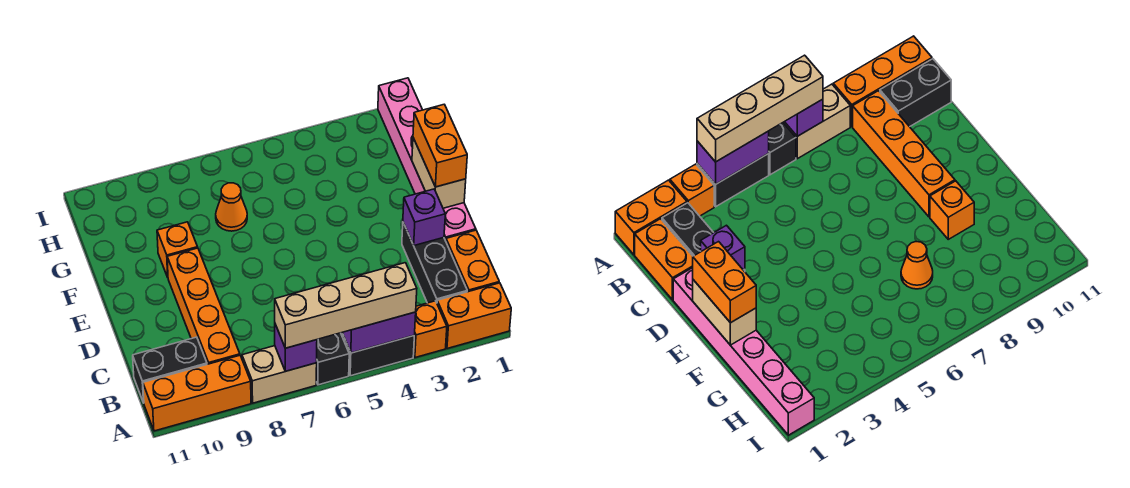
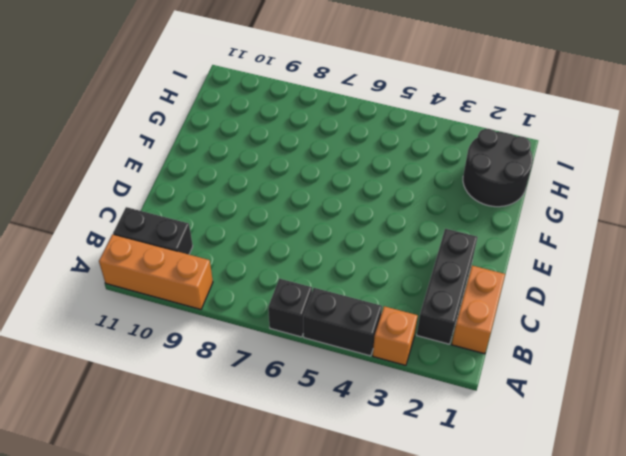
black 2x2 round brick [463,129,533,207] -> pink 1x6 brick [378,78,476,241]
none -> orange 1x2 brick [437,283,511,349]
none -> tan 1x2 brick [242,346,317,403]
none -> orange 1x4 brick [167,248,240,364]

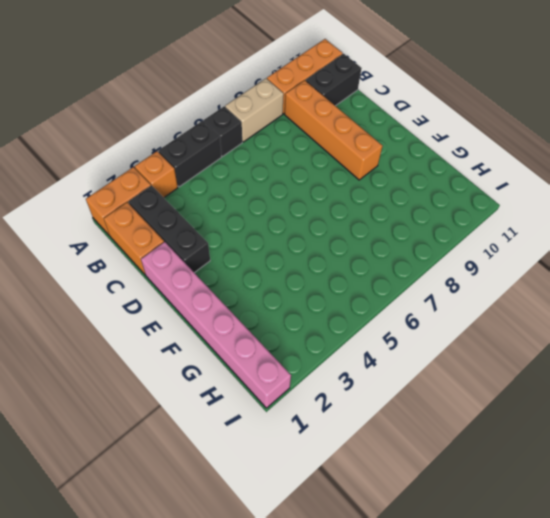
none -> orange 1x1 brick [157,222,198,277]
none -> orange 1x1 cone [216,183,247,231]
none -> purple 1x2 brick [342,312,416,353]

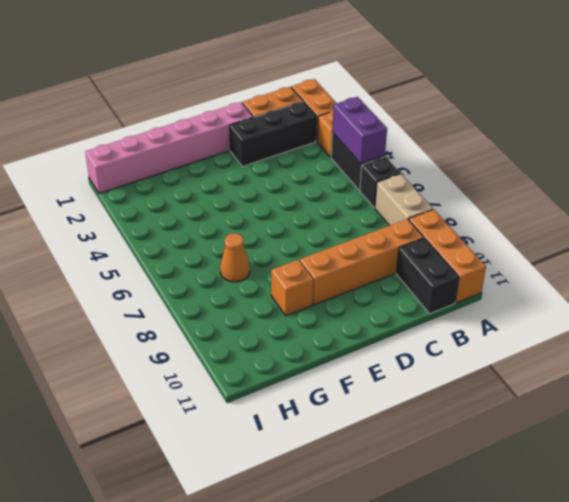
none -> purple 1x1 brick [275,324,317,371]
none -> purple 1x1 brick [403,189,445,246]
none -> tan 1x2 brick [412,138,466,208]

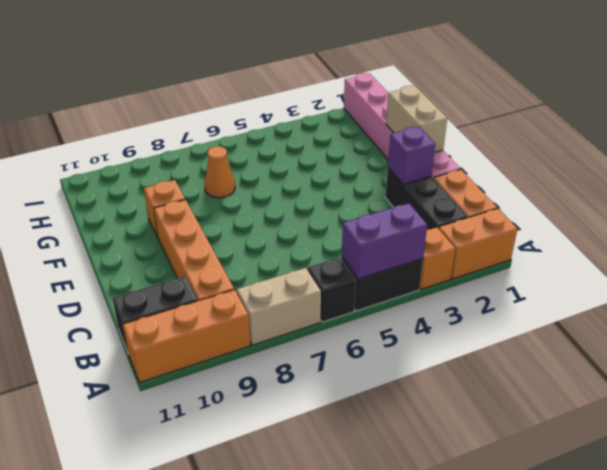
none -> purple 1x1 brick [275,324,317,371]
none -> tan 1x4 brick [275,263,417,348]
none -> orange 1x2 brick [413,104,467,187]

